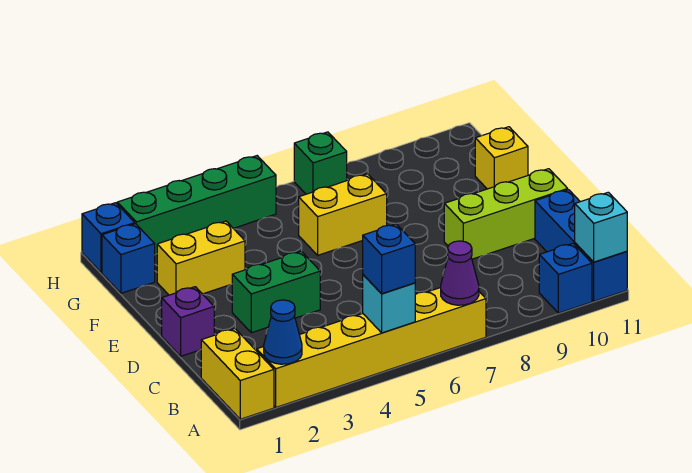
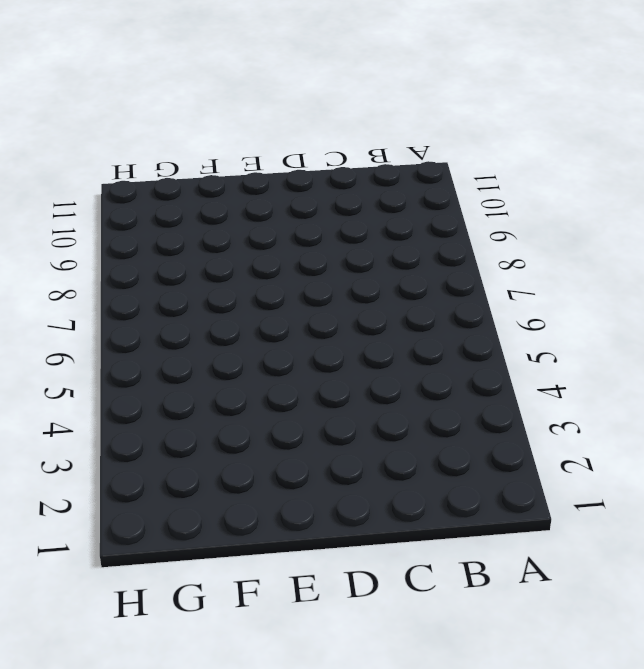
none -> yellow 1x2 brick [201,329,274,419]
none -> yellow 1x6 brick [257,288,486,407]
none -> blue 1x1 brick [539,243,592,313]

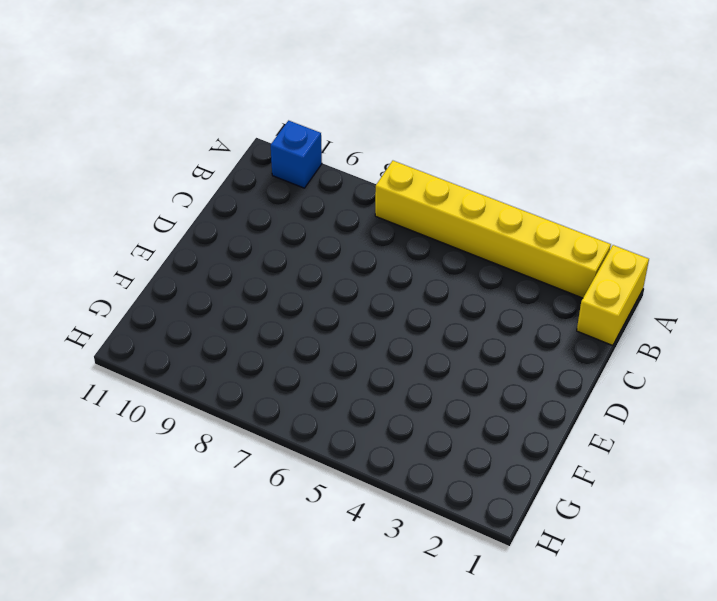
none -> blue 1x3 brick [535,190,627,301]
none -> purple 1x1 brick [162,287,214,356]
none -> green 1x2 brick [232,251,320,333]

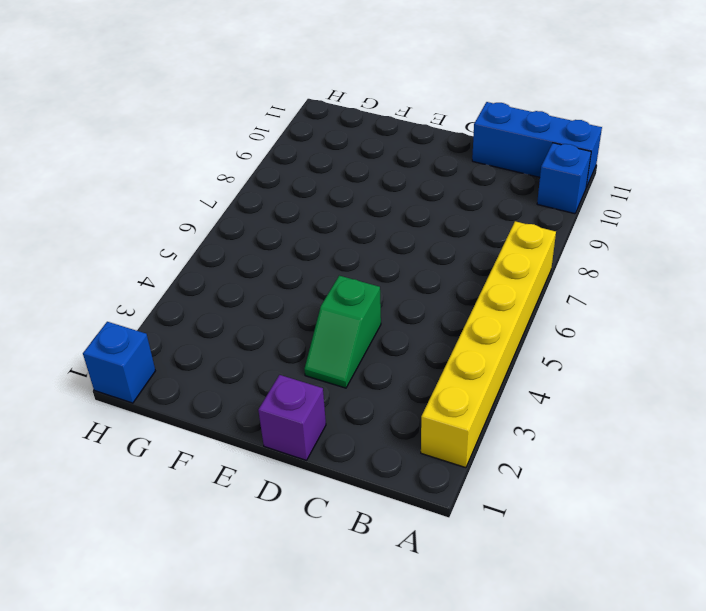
green 1x2 slope [304,276,381,388] -> green 1x2 brick [232,251,320,333]
none -> yellow 1x2 brick [201,329,274,419]
none -> lime 1x3 brick [444,169,568,259]
none -> yellow 1x2 brick [157,221,245,295]

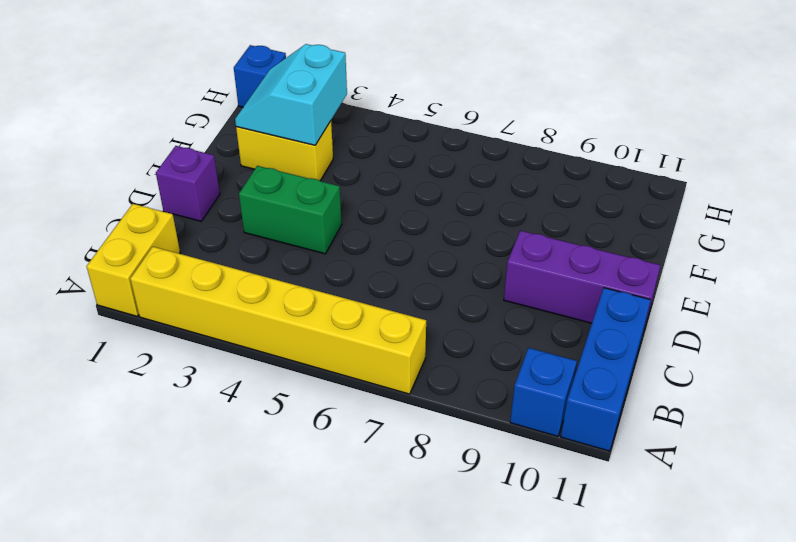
purple 1x3 brick [504,231,660,329] -> lime 1x3 brick [444,169,568,259]
cyan 2x2 slope [235,44,347,145] -> none
none -> yellow 1x2 brick [299,174,387,255]
none -> yellow 1x1 brick [475,127,528,189]
none -> blue 1x1 brick [102,224,155,293]

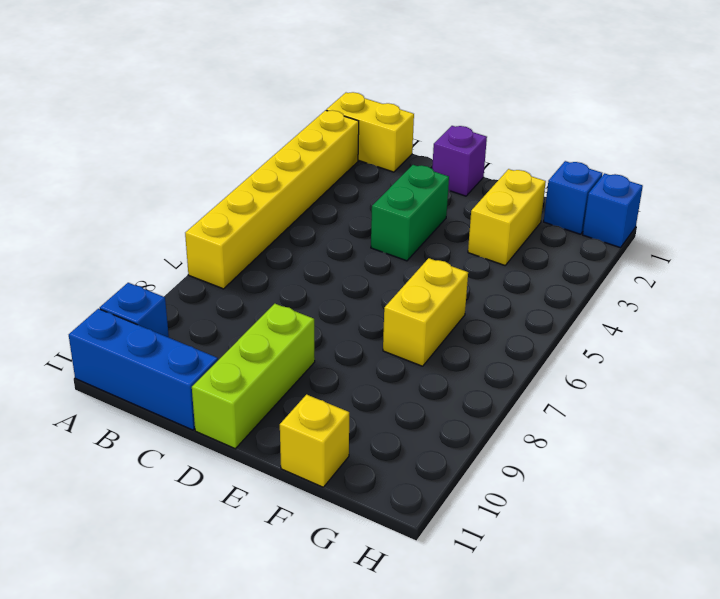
none -> green 1x4 brick [117,156,276,254]
none -> green 1x1 brick [294,132,347,194]
none -> blue 1x1 cone [264,300,302,364]

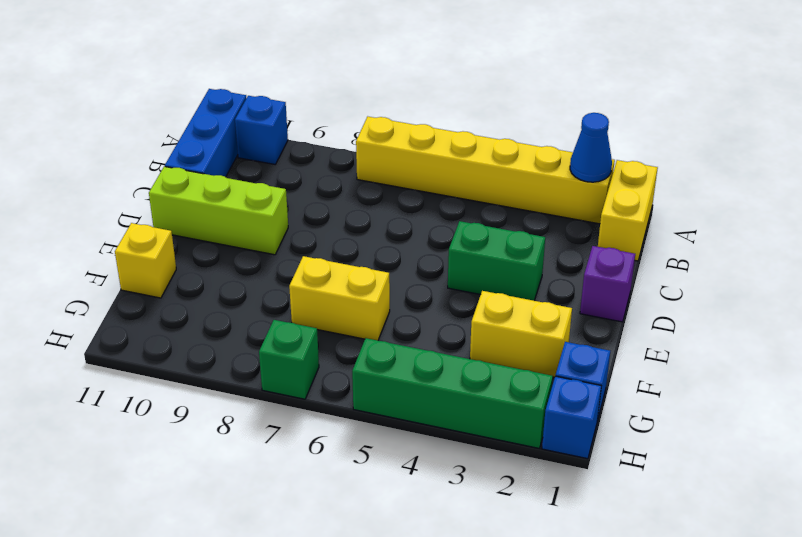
none -> cyan 1x1 brick [363,275,415,333]
none -> purple 1x1 cone [441,241,479,305]
none -> cyan 1x1 brick [575,192,627,262]

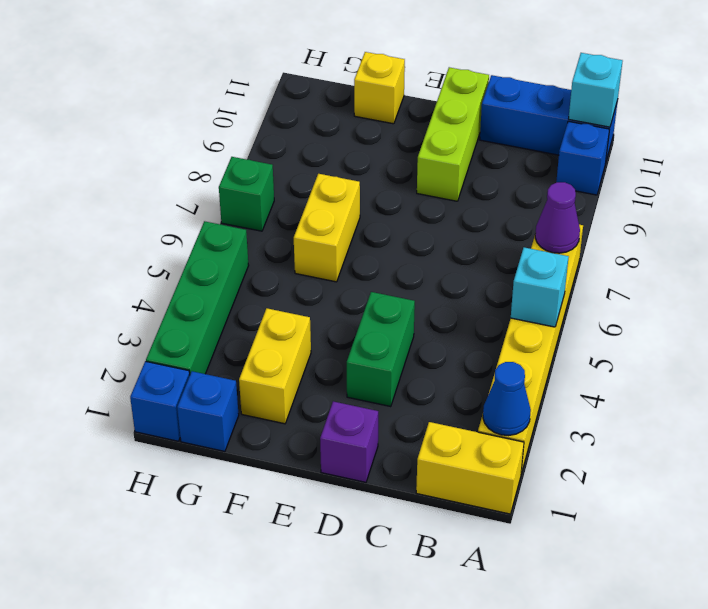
none -> blue 1x1 brick [363,224,415,294]

